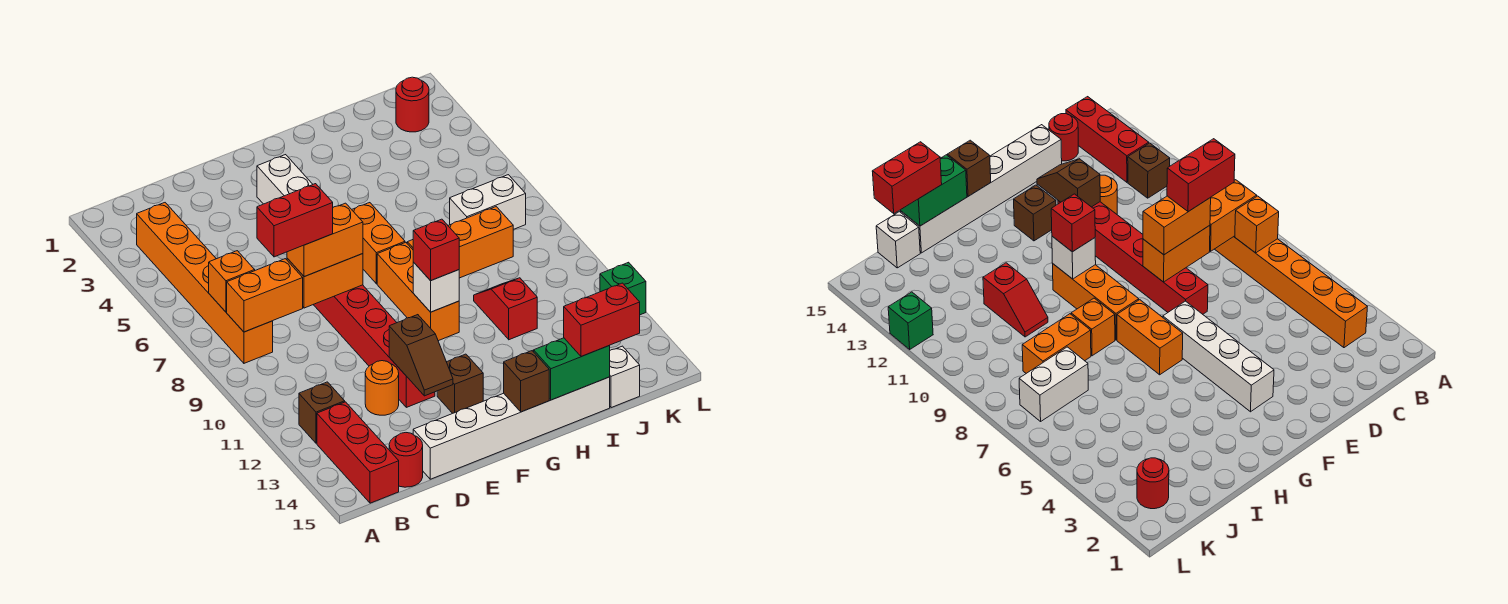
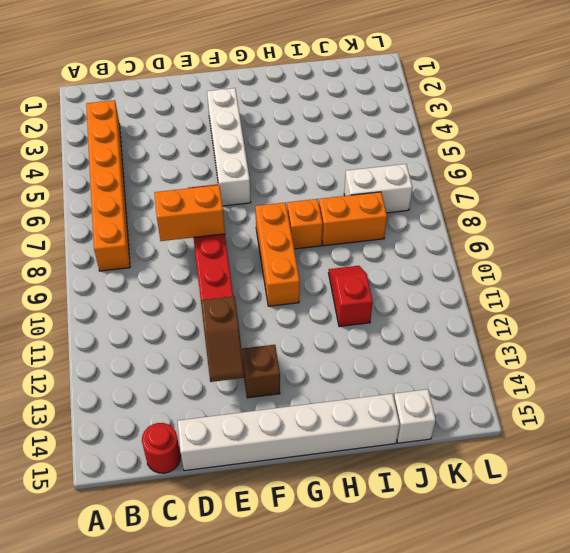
none -> brown 1x1 brick [299,382,345,443]
none -> red 1x3 brick [317,402,399,503]
none -> orange 1x1 round brick [365,361,399,415]

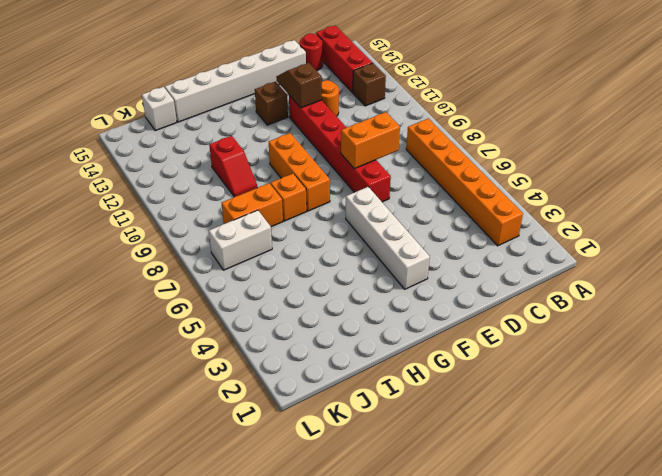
none -> orange 1x2 brick [352,203,405,284]
none -> red 1x1 round brick [396,77,429,132]
none -> green 1x1 brick [600,262,646,315]

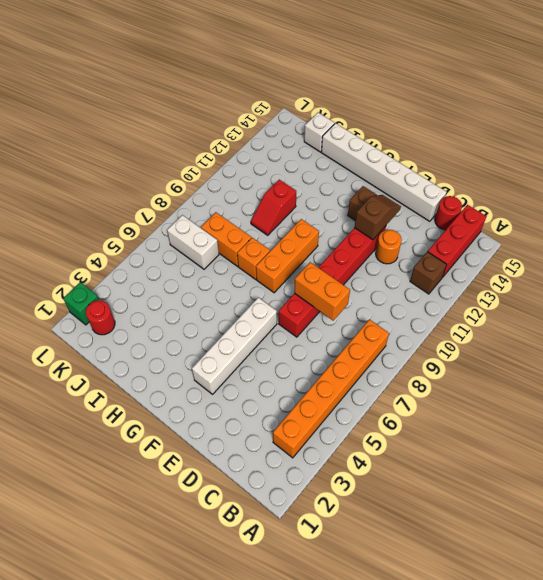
green 1x1 brick [63,282,99,325] -> green 1x1 brick moved to [600,262,646,315]
none -> orange 1x2 brick [352,203,405,284]
none -> orange 1x1 brick [209,251,255,312]
none -> orange 1x2 brick [227,259,303,332]

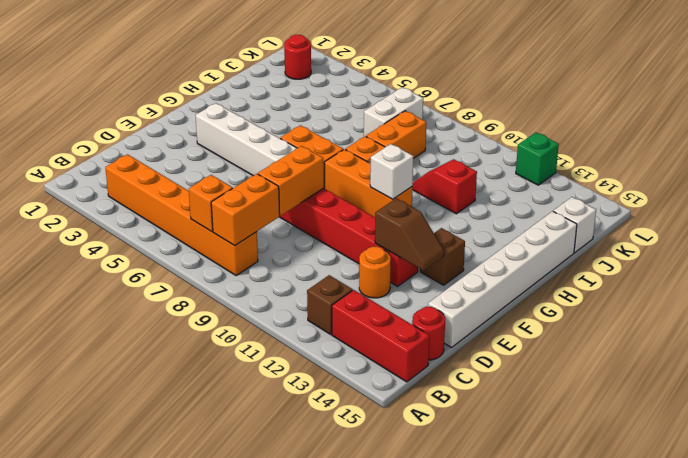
none -> brown 1x1 brick [504,351,549,412]
none -> green 1x2 brick [533,338,610,400]
none -> orange 1x2 brick [287,203,363,277]

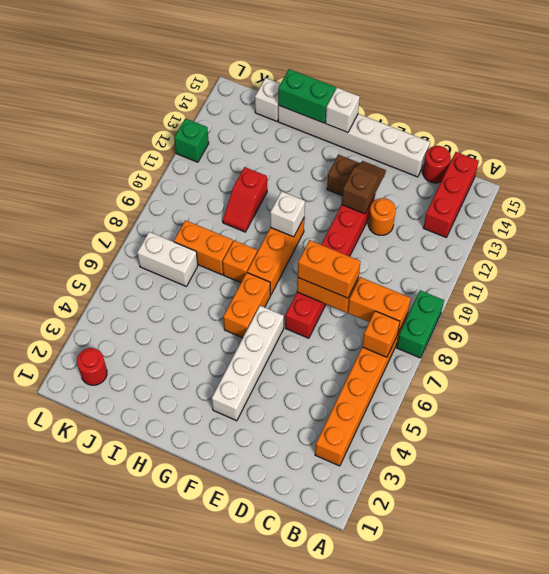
green 1x2 brick [397,290,444,358] -> none
white 1x1 brick [325,88,360,132] -> brown 1x1 brick [504,351,549,412]
none -> brown 1x1 brick [299,382,345,443]
none -> red 1x1 brick [413,219,459,281]
none -> red 1x2 brick [564,283,640,357]

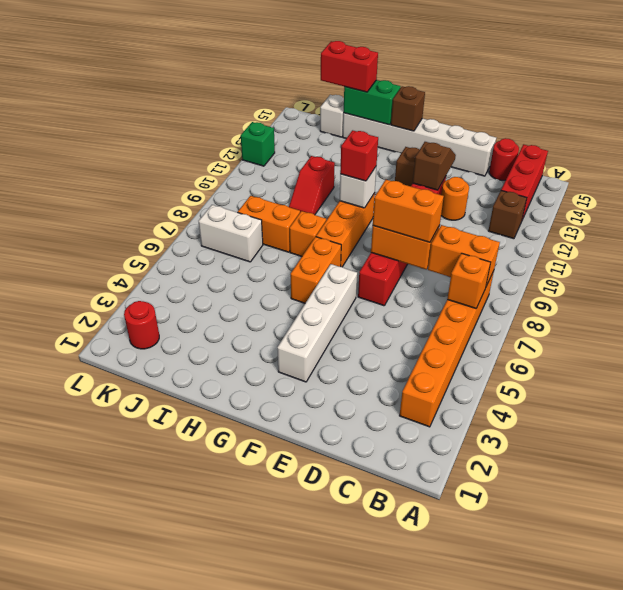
none -> red 1x2 brick [257,184,333,257]

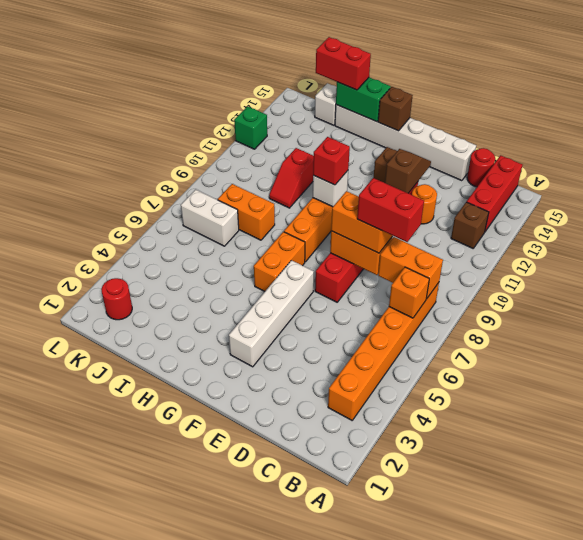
none -> orange 1x1 brick [1071,298,1115,356]

